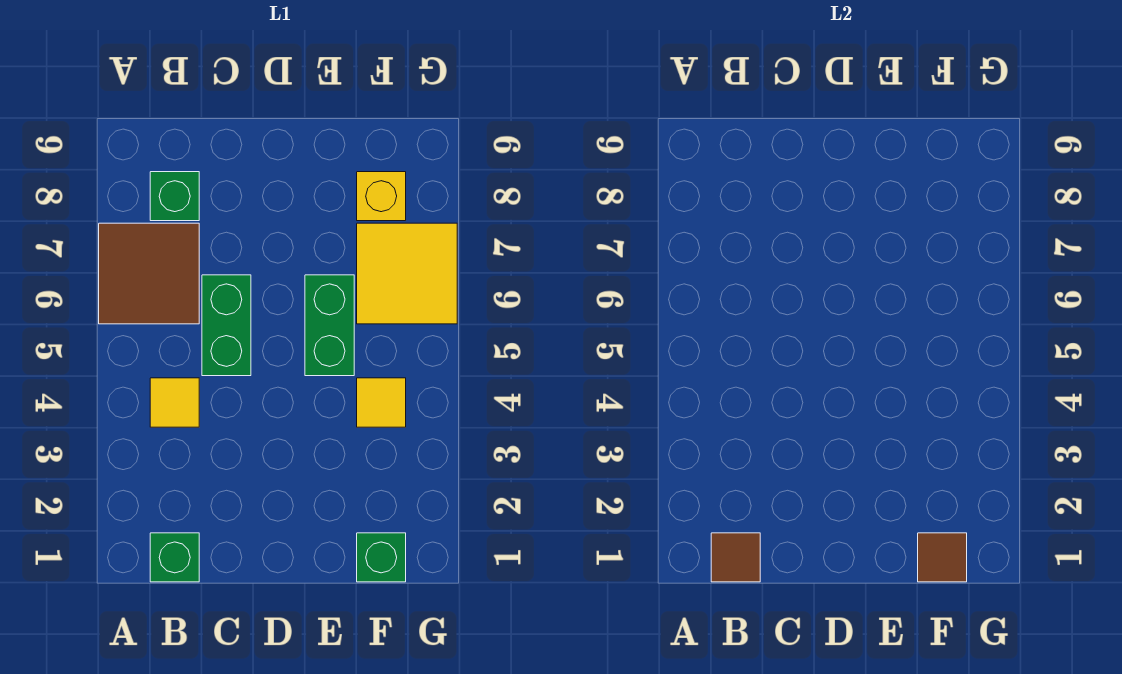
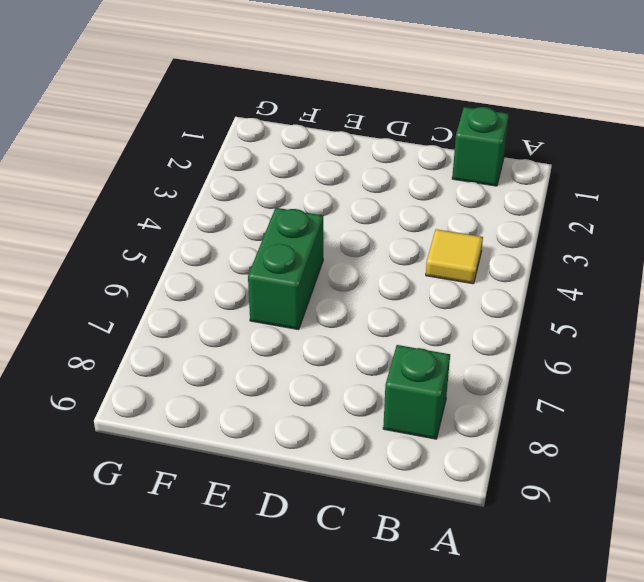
none -> brown 2x2 tile [99,223,199,324]
none -> green 1x2 brick [202,275,251,376]
none -> green 1x1 brick [357,533,406,582]

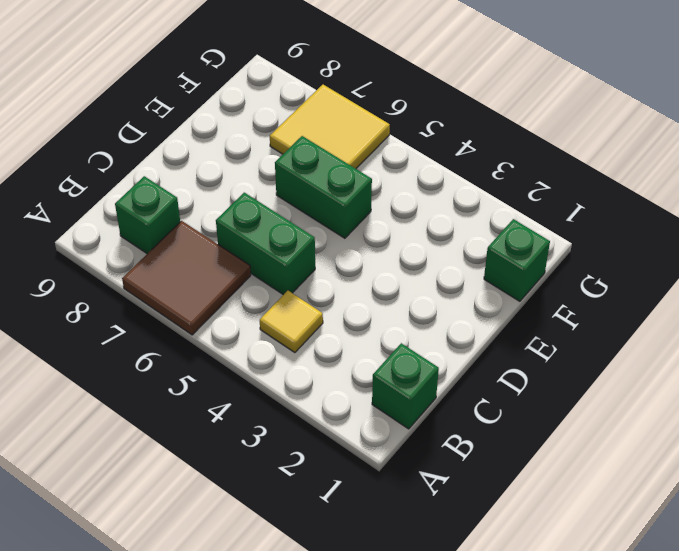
none -> yellow 1x1 tile [357,378,406,427]
none -> yellow 1x1 brick [357,172,406,221]
none -> brown 1x1 tile [711,533,760,582]

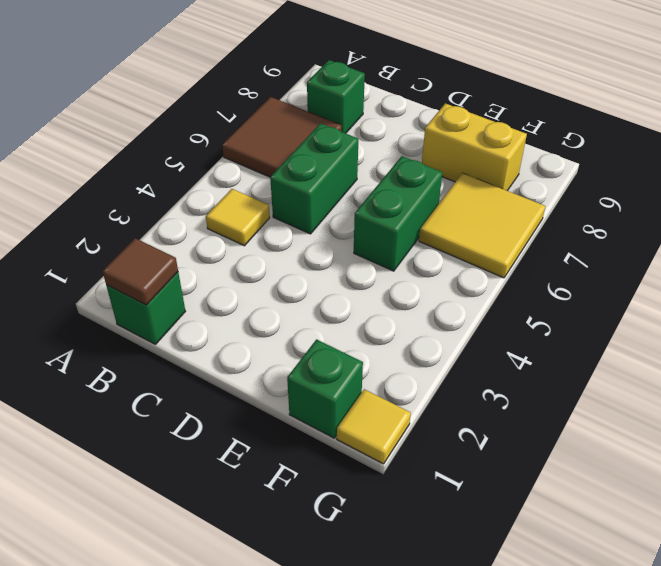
yellow 1x2 brick [422,103,527,191] -> yellow 1x1 brick [357,172,406,221]
yellow 1x1 tile [337,389,411,464] -> yellow 1x1 tile moved to [357,378,406,427]
none -> brown 1x1 tile [918,533,967,582]

